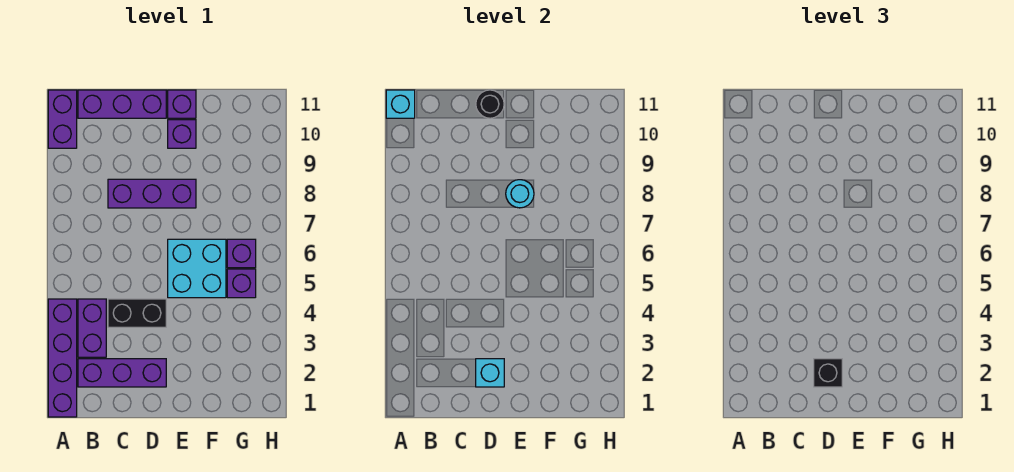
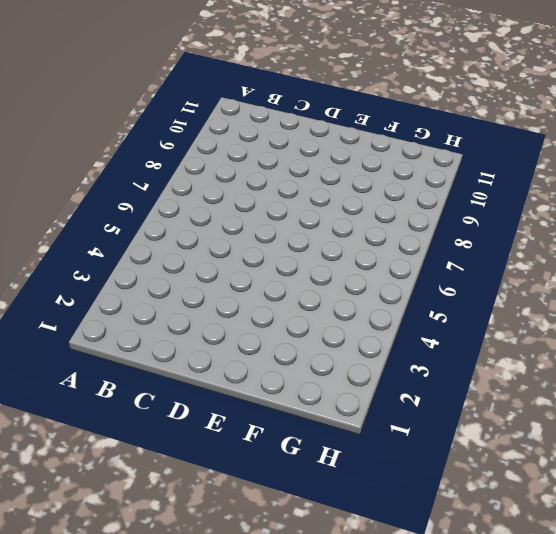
none -> purple 1x4 brick [48,299,77,417]
none -> purple 1x2 brick [48,90,77,148]
none -> purple 1x3 brick [78,359,166,387]

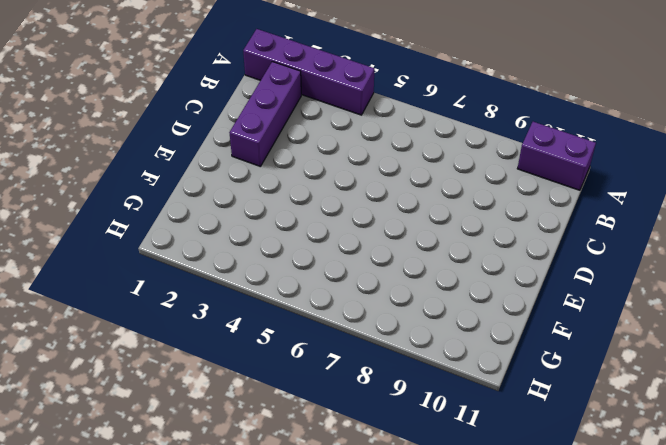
none -> purple 1x2 brick [78,299,106,357]
none -> purple 1x3 brick [78,90,166,118]
none -> black 1x2 brick [108,299,166,327]

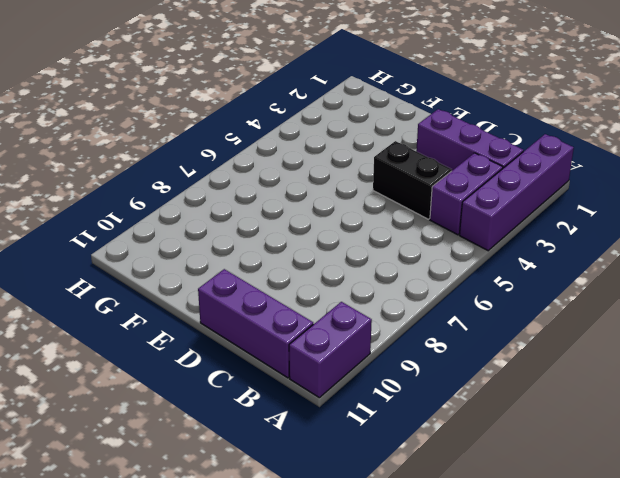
none -> purple 1x3 brick [108,179,196,208]
none -> cyan 2x2 brick [168,239,226,298]
none -> purple 1x1 brick [168,120,196,148]

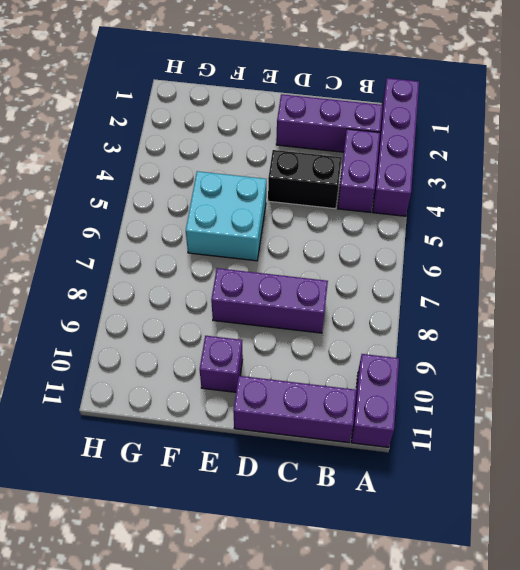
none -> purple 1x1 brick [168,90,196,118]
none -> purple 1x1 brick [227,269,256,298]
none -> purple 1x1 brick [227,239,256,268]

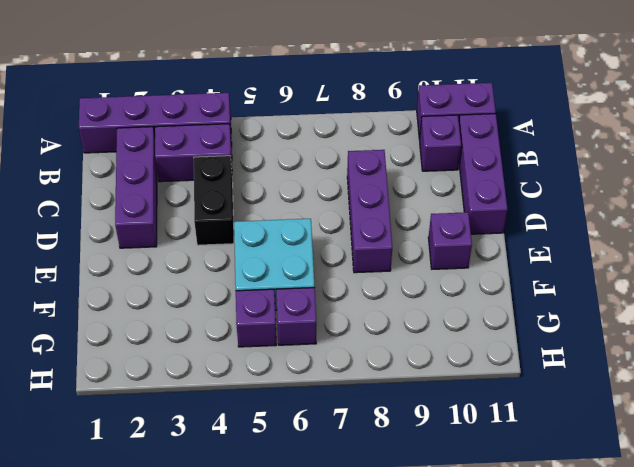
purple 1x1 brick [420,115,461,171] -> purple 1x1 brick moved to [168,90,196,118]
none -> cyan 1x1 brick [386,90,415,118]
none -> cyan 1x1 brick [476,359,504,387]
none -> black 1x1 round brick [476,90,504,118]

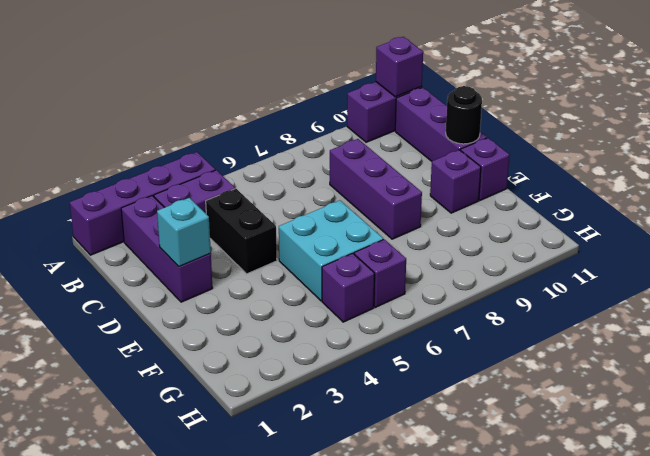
purple 1x1 brick [376,37,423,97] -> cyan 1x1 brick [386,90,415,118]
none -> cyan 1x1 round brick [506,180,534,208]
none -> black 1x1 brick [814,359,842,387]

